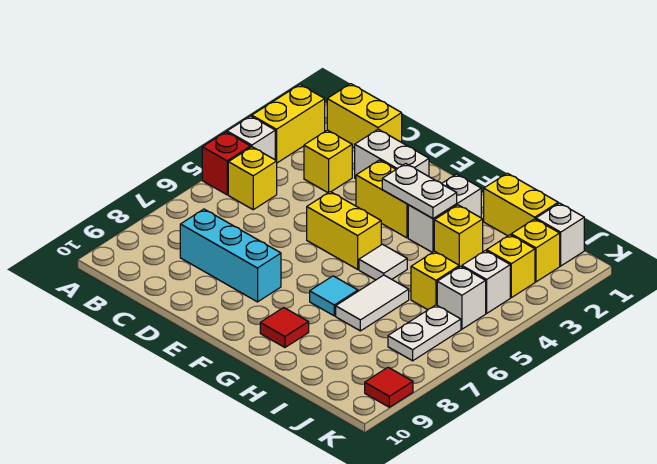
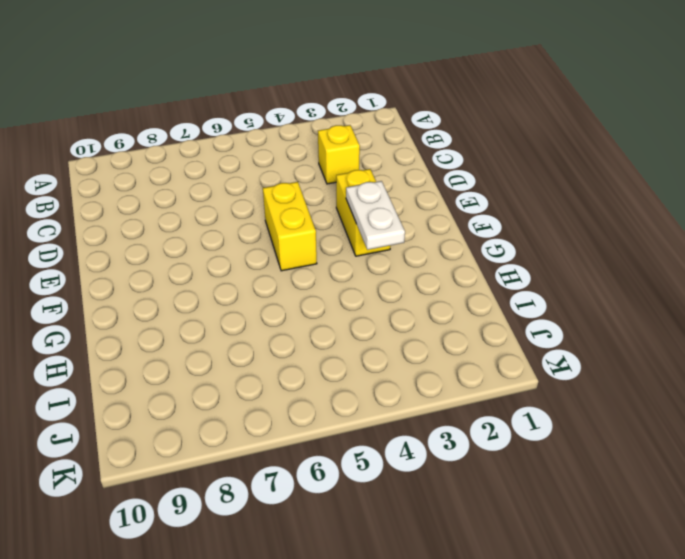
none -> yellow 1x2 brick [252,85,325,163]
none -> white 1x1 brick [227,116,275,160]
none -> red 1x1 brick [202,132,251,195]

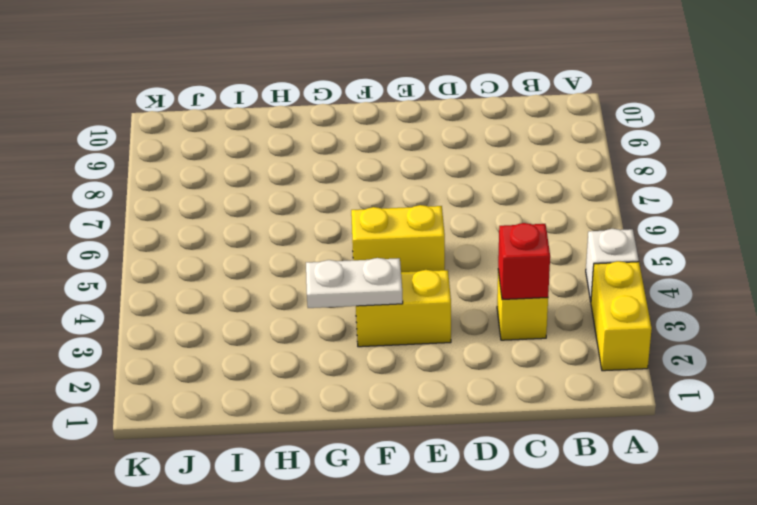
red 1x1 brick [498,223,550,299] -> red 1x1 brick moved to [202,132,251,195]
none -> yellow 1x2 brick [327,84,402,148]
none -> yellow 1x1 brick [228,147,277,210]
none -> cyan 1x3 brick [180,209,281,302]

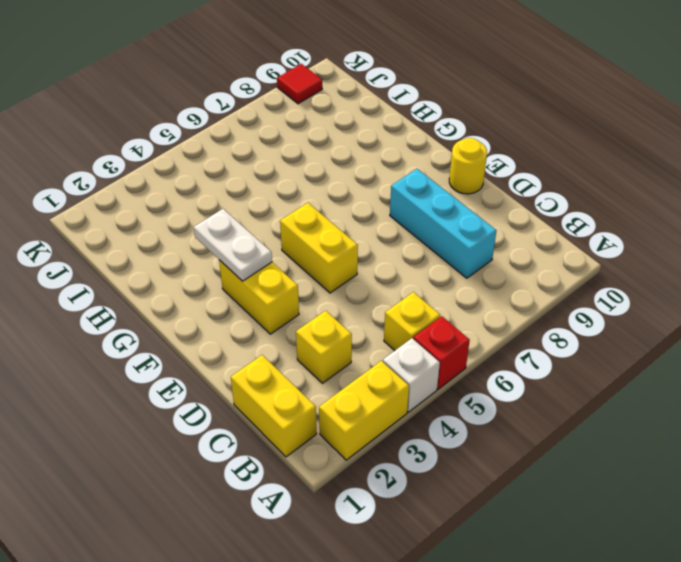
yellow 1x1 round brick [449,138,487,194] -> none
none -> white 1x2 brick [355,129,429,179]
none -> white 1x2 brick [408,174,481,253]
none -> white 1x1 tile [359,244,407,280]

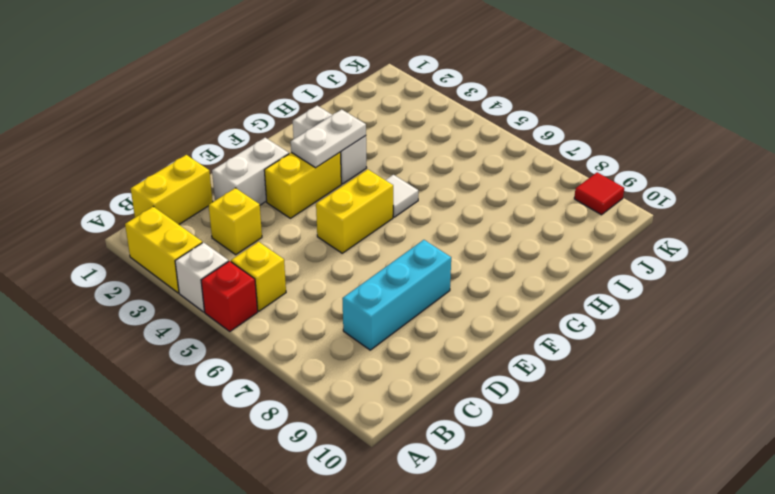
none -> cyan 1x1 tile [310,276,358,316]
none -> red 1x1 tile [260,308,309,347]
none -> yellow 1x2 brick [484,173,558,236]

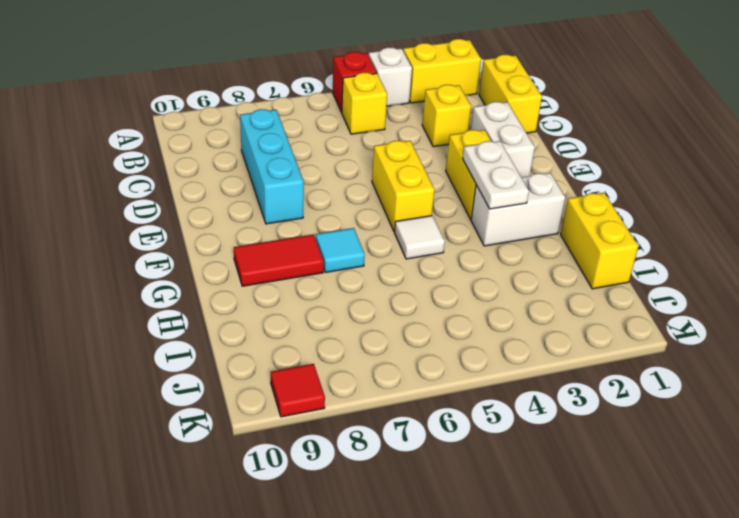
red 1x2 tile [234,234,324,286] -> red 1x1 tile [260,308,309,347]
none -> yellow 1x1 brick [434,205,483,267]
none -> white 1x2 tile [336,275,409,331]
none -> yellow 1x1 brick [411,251,459,310]

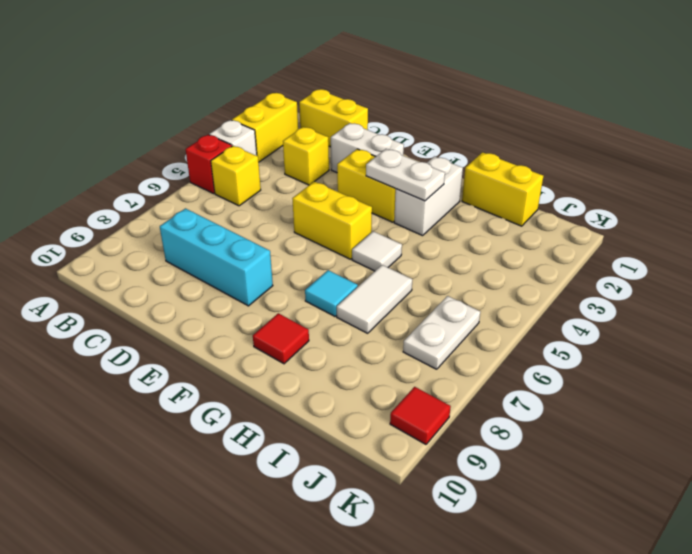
none -> yellow 1x1 brick [434,205,483,267]
none -> yellow 1x1 brick [411,251,459,310]
none -> white 1x1 brick [536,203,584,266]

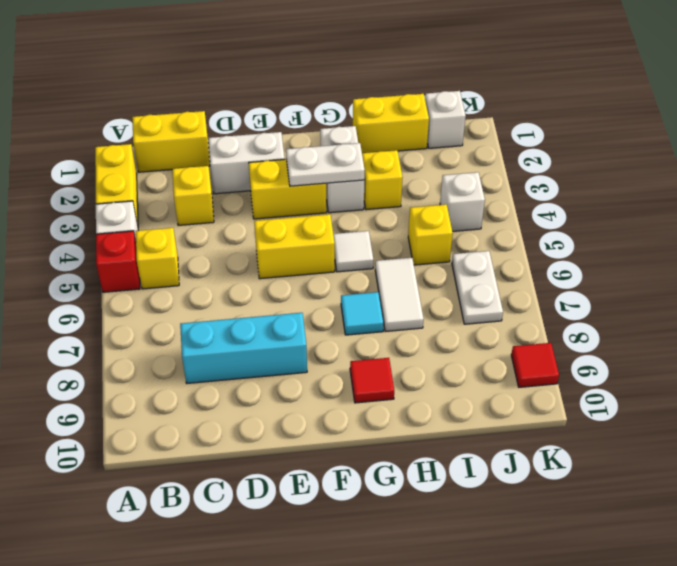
none -> yellow 1x1 brick [511,219,560,282]
none -> yellow 1x1 brick [487,235,535,298]
none -> white 1x1 brick [437,266,486,329]

